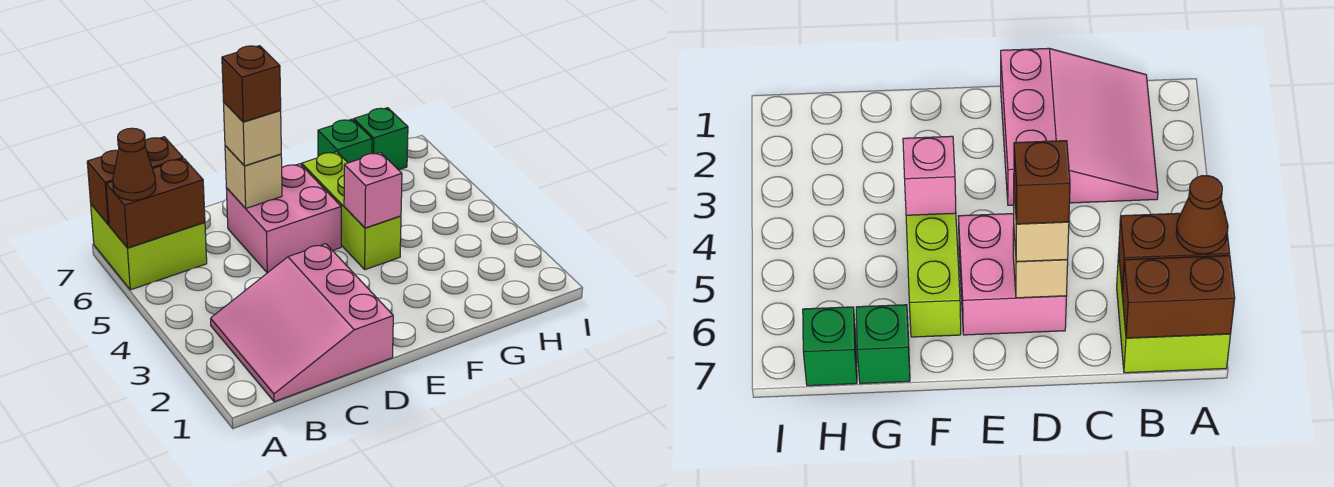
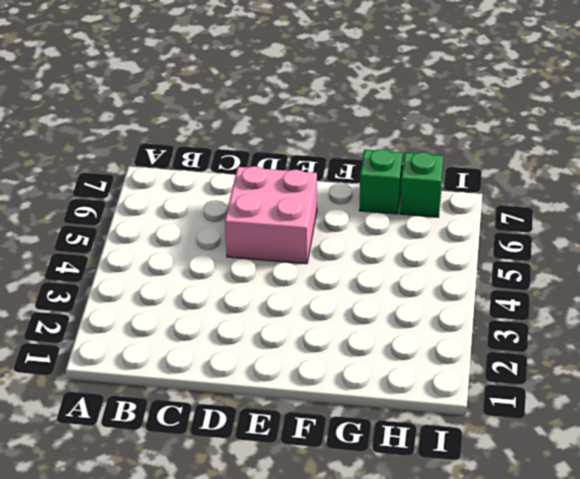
none -> lime 2x2 brick [91,204,207,290]
none -> pink 3x3 slope [211,244,393,402]
none -> lime 1x3 brick [302,152,401,270]

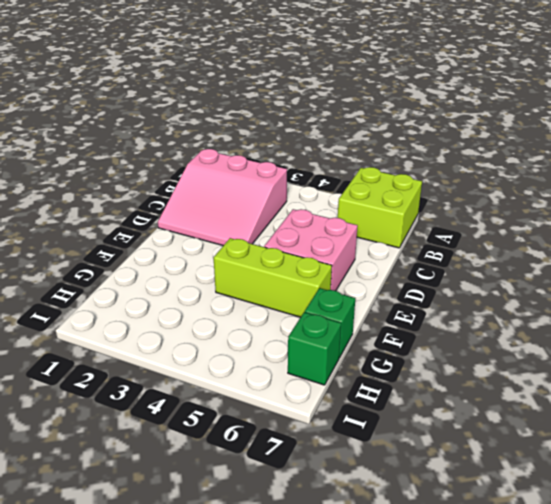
pink 3x3 slope [158,149,287,246] -> pink 3x3 slope turned to [211,244,393,402]
none -> brown 1x2 brick [106,159,205,248]
none -> brown 1x2 brick [87,137,183,225]
none -> tan 1x1 brick [225,146,282,208]

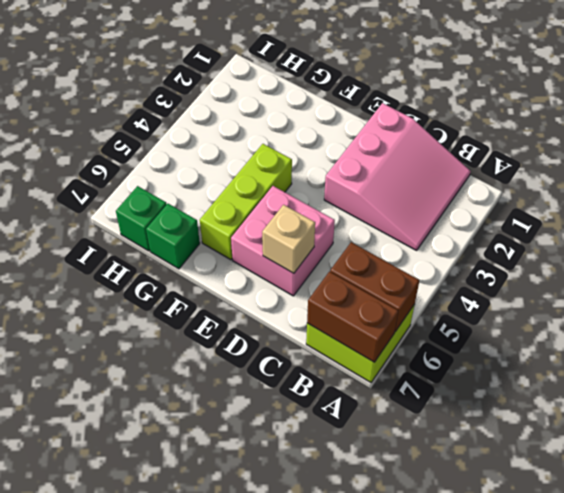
none -> pink 1x1 brick [344,152,402,228]
none -> brown 1x1 cone [113,128,156,200]
none -> tan 1x1 brick [224,102,281,166]

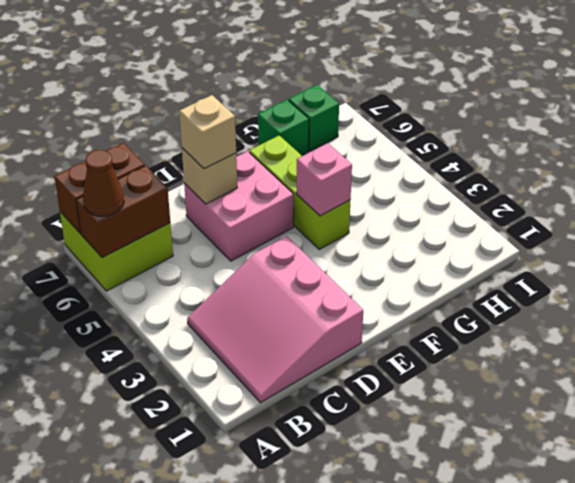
none -> brown 1x1 brick [222,46,281,122]

